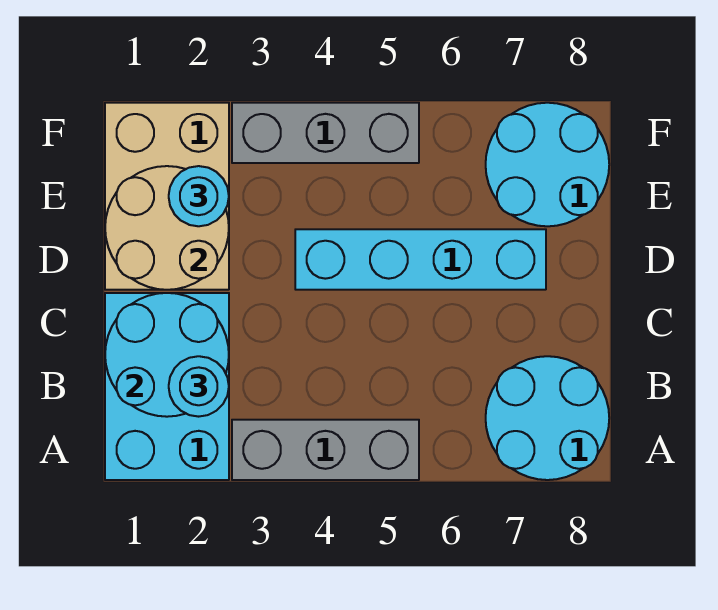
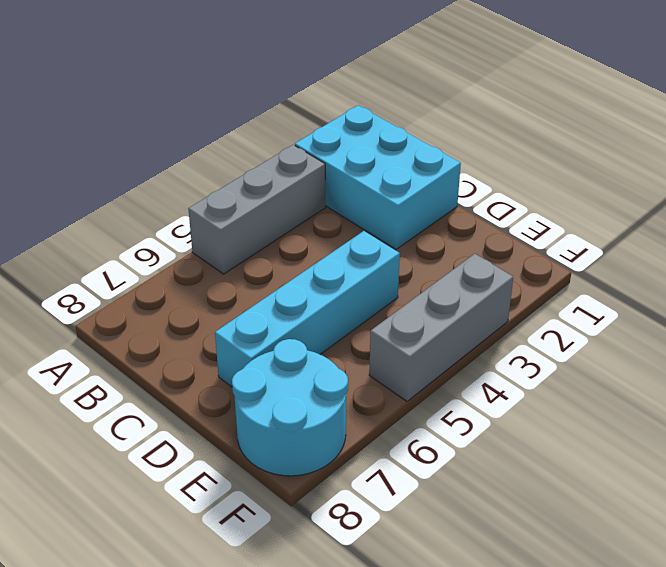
none -> cyan 2x2 round brick [486,356,609,480]
none -> tan 2x3 brick [105,103,229,290]

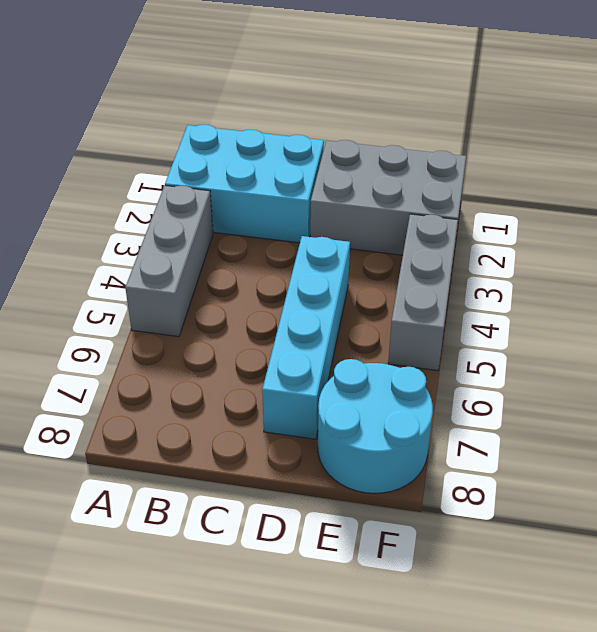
grey 2x3 brick [310,140,466,255] -> tan 2x3 brick [105,103,229,290]
none -> cyan 2x2 round brick [486,356,609,480]
none -> cyan 2x2 round brick [105,293,229,417]

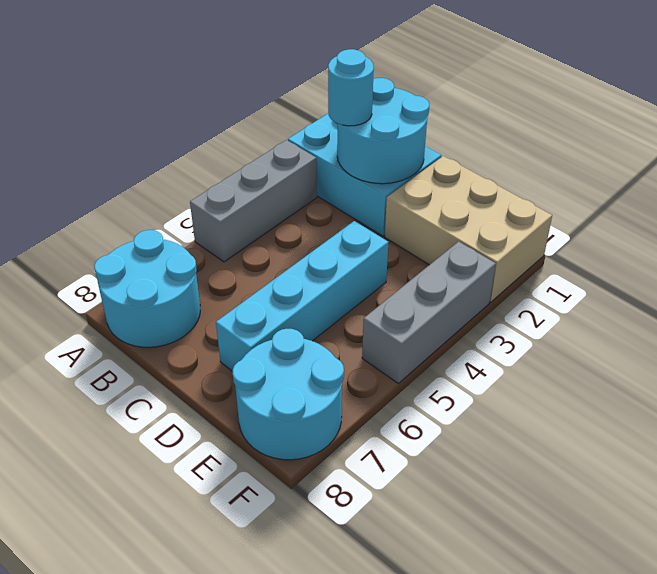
none -> tan 2x2 round brick [105,166,229,290]
none -> cyan 1x1 round brick [169,166,229,226]

